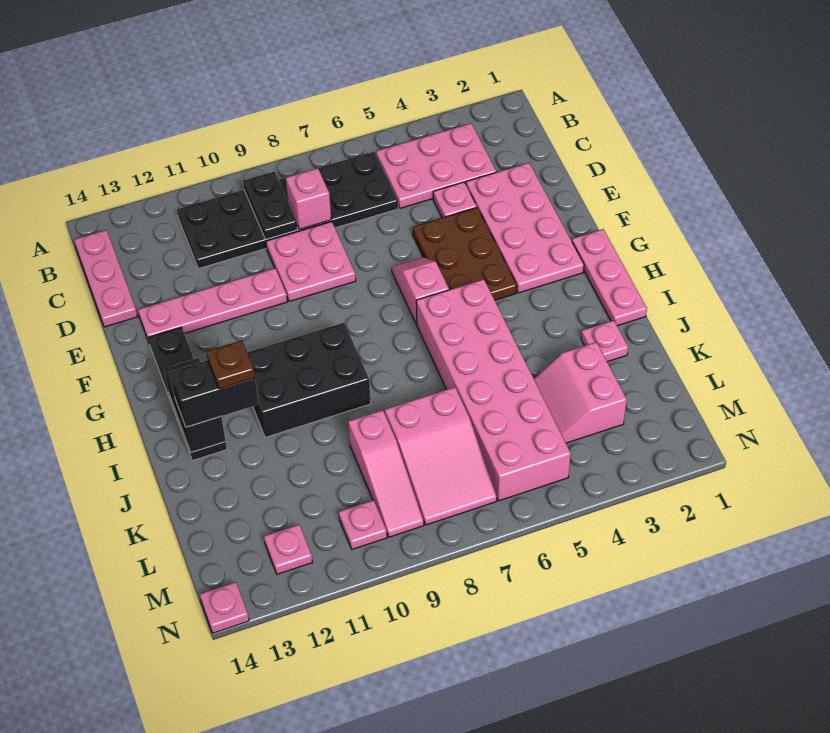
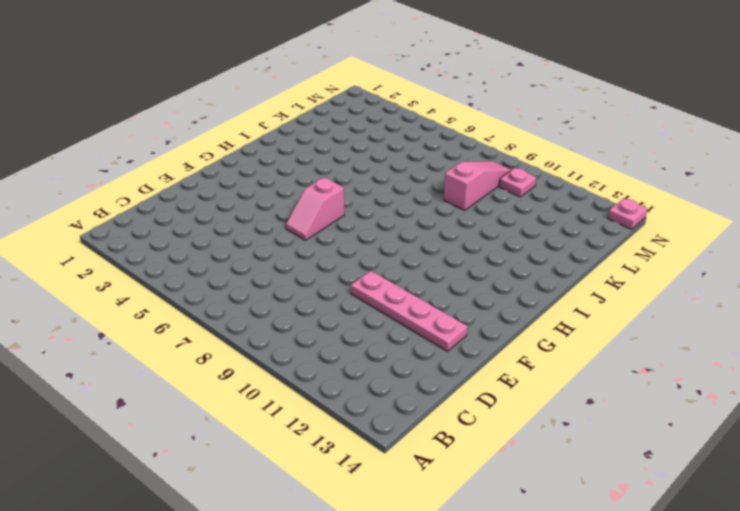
none -> pink 2x3 plate [376,123,496,208]
none -> black 2x6 plate [177,152,398,269]
none -> pink 1x3 plate [74,230,137,327]

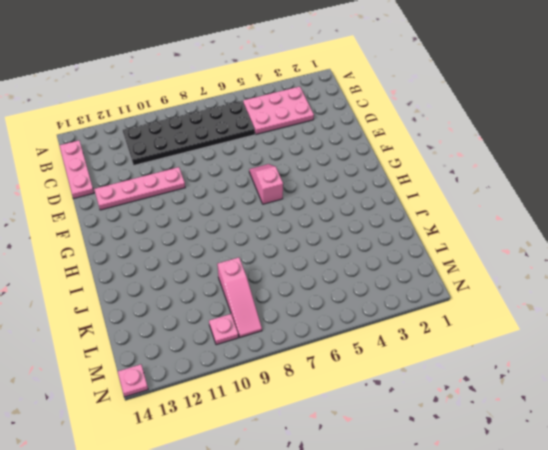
none -> pink 2x4 plate [466,163,584,293]
none -> pink 1x1 plate [433,182,477,218]
none -> pink 2x2 plate [266,222,356,302]

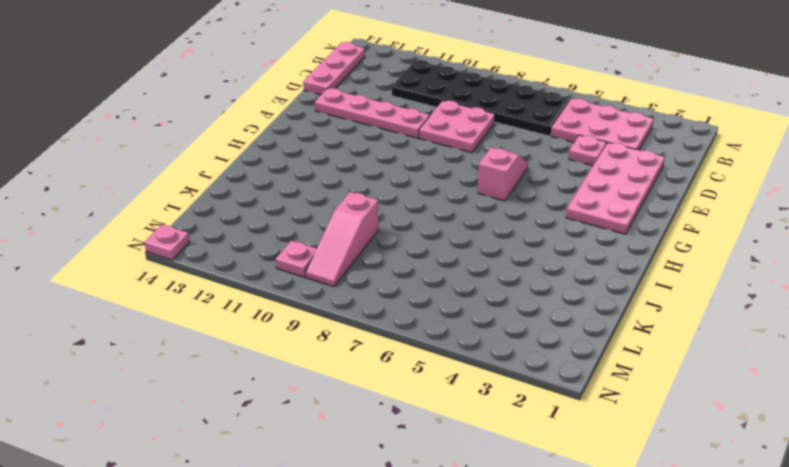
none -> brown 2x3 plate [413,208,517,300]
none -> black 1x4 plate [148,327,227,461]
none -> pink 1x3 plate [572,229,647,326]

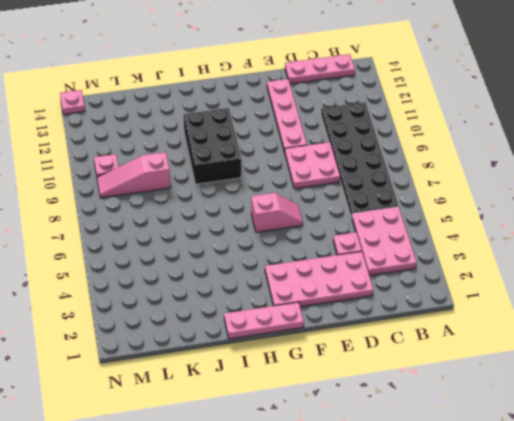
none -> brown 2x3 plate [413,208,517,300]
none -> black 1x4 plate [148,327,227,461]
none -> pink 2x6 brick [416,279,571,501]

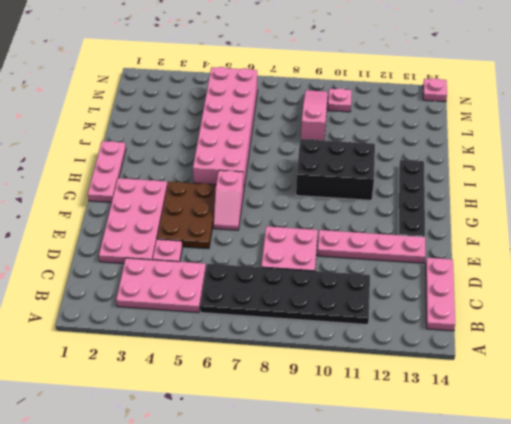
none -> pink 1x1 plate [581,320,628,362]
none -> pink 2x2 slope [534,342,627,443]
none -> pink 2x3 slope [385,387,497,525]

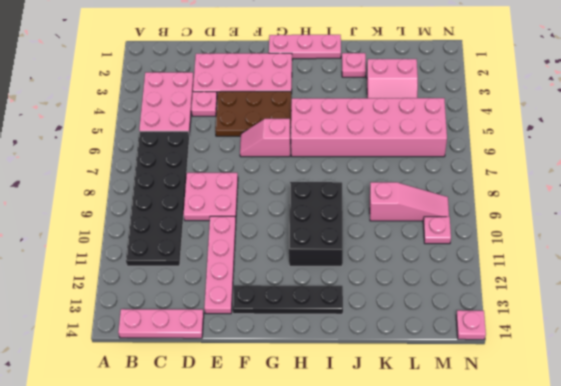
none -> pink 2x3 slope [385,387,497,525]
none -> pink 1x1 plate [264,525,312,574]
none -> black 1x2 plate [243,171,298,239]

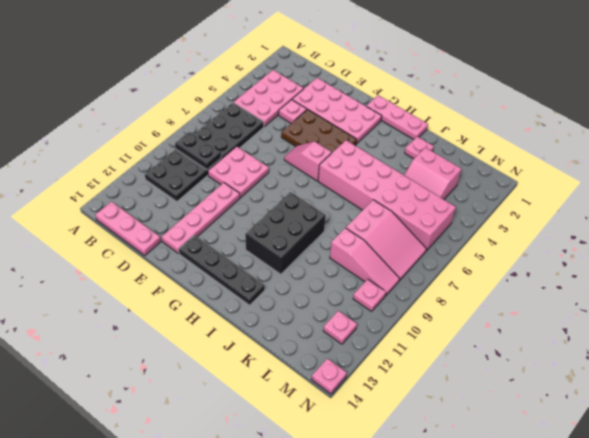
none -> pink 1x1 brick [286,168,331,229]
none -> black 1x2 brick [164,358,226,452]
none -> black 1x2 brick [170,360,259,427]

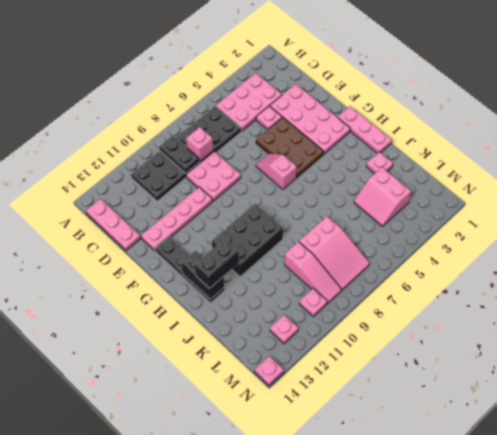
none -> pink 2x6 brick [416,279,571,501]
none -> brown 1x1 plate [206,340,255,389]

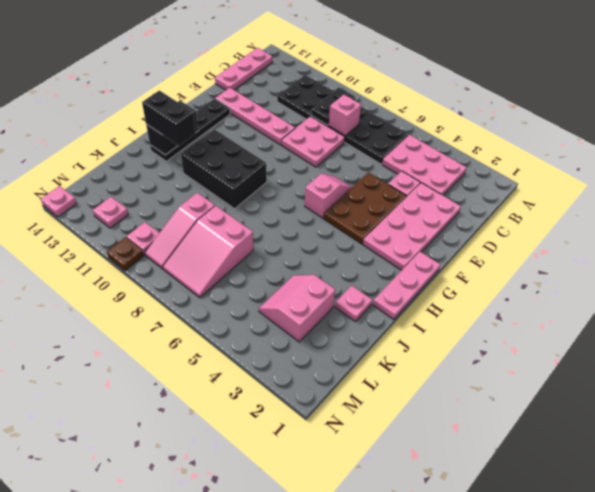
brown 1x1 plate [107,237,144,271] -> brown 1x1 plate moved to [206,340,255,389]
none -> pink 2x6 brick [416,279,571,501]

